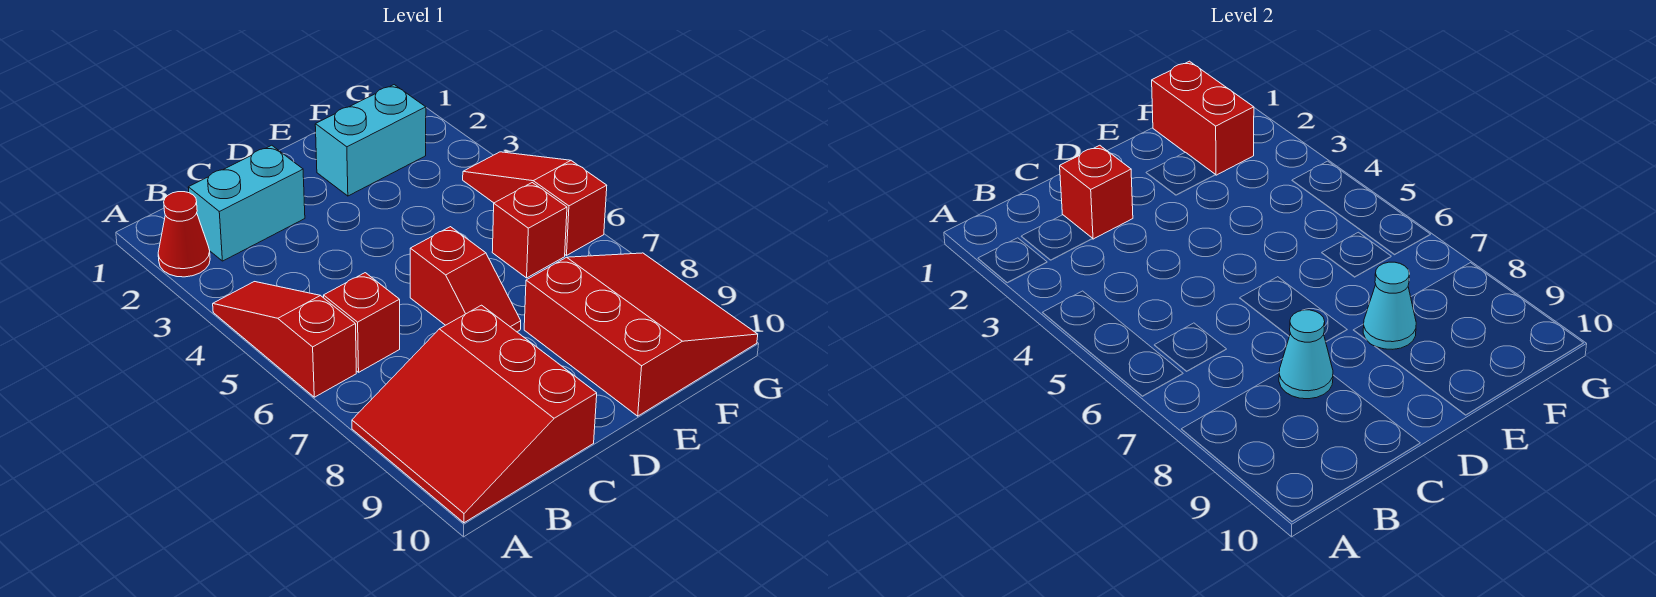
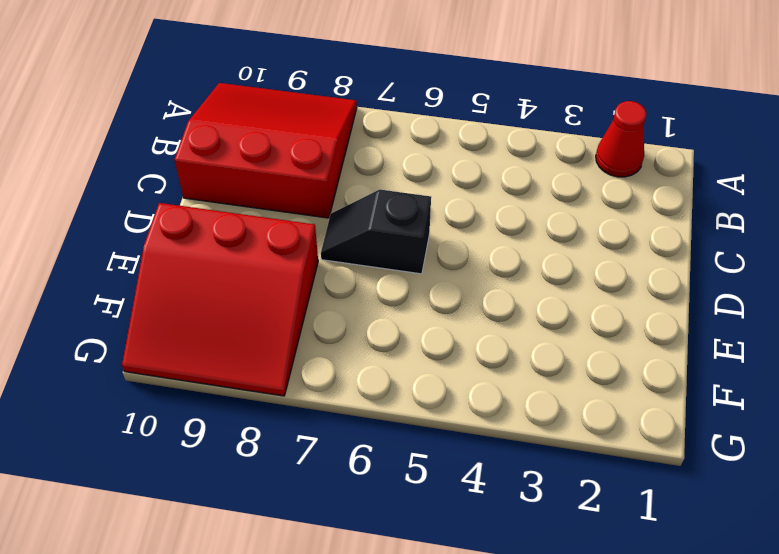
black 1x2 slope [321,190,431,274] -> red 1x2 slope [410,227,521,332]
none -> red 1x3 slope [213,282,356,397]
none -> cyan 1x2 brick [188,145,305,261]
none -> red 1x1 brick [324,273,400,372]

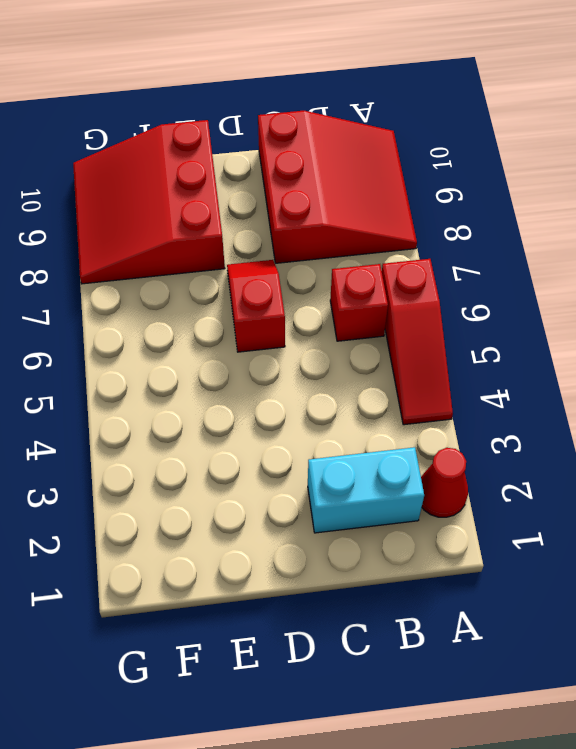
none -> cyan 1x2 brick [315,85,426,196]
none -> red 1x1 brick [492,183,567,278]
none -> red 1x3 slope [463,152,607,255]

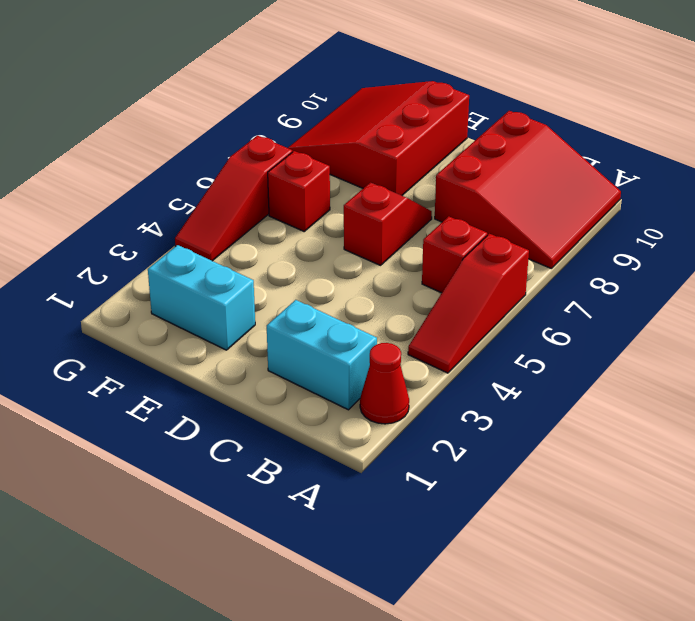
none -> red 1x1 brick [1060,145,1133,239]
none -> cyan 1x1 cone [1279,310,1333,399]
none -> cyan 1x1 cone [1363,262,1416,349]

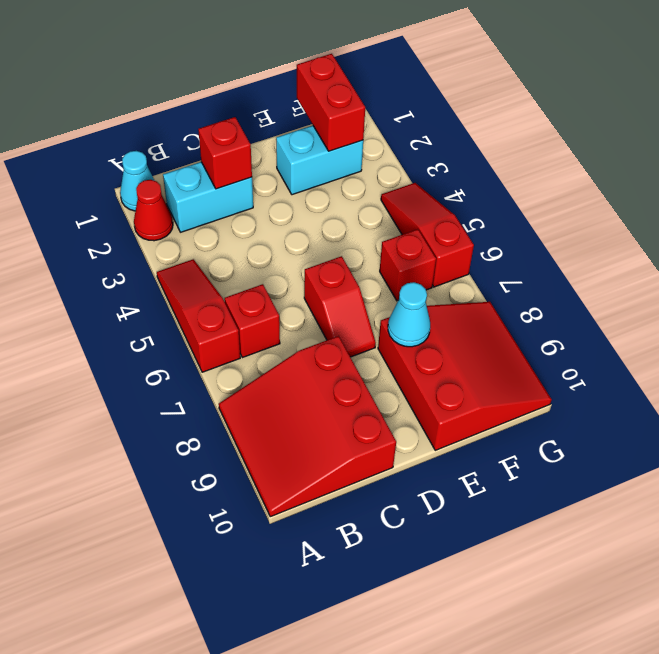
cyan 1x1 cone [120,151,155,211] -> cyan 1x1 cone moved to [1279,310,1333,399]

